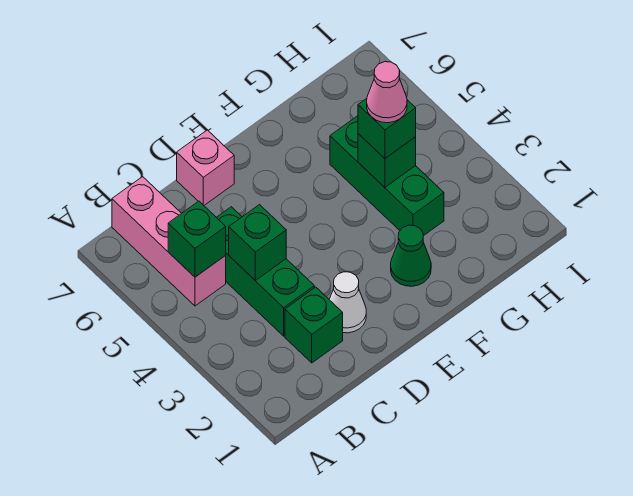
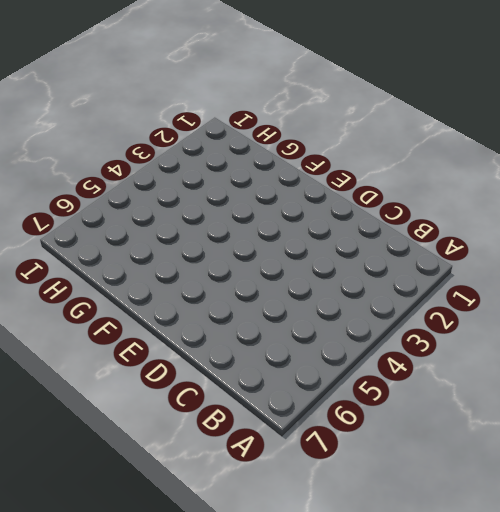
none -> pink 1x3 brick [112,177,226,306]
none -> green 1x1 brick [285,287,343,363]
none -> green 1x3 brick [216,207,314,336]

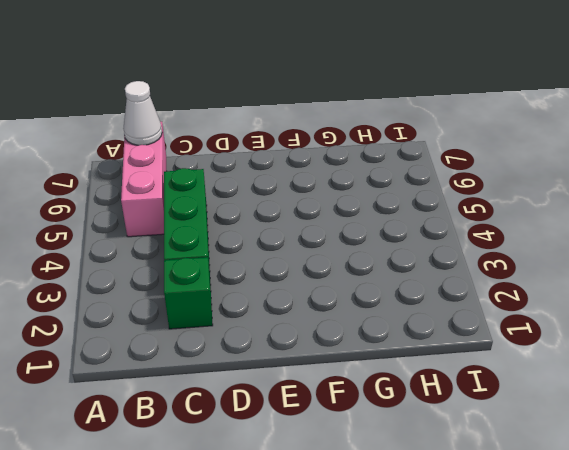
white 1x1 cone [123,81,162,145] -> white 1x1 cone moved to [329,272,366,333]
none -> pink 1x1 brick [177,130,234,205]
none -> green 1x1 cone [391,225,431,286]
none -> green 1x3 brick [330,116,444,236]

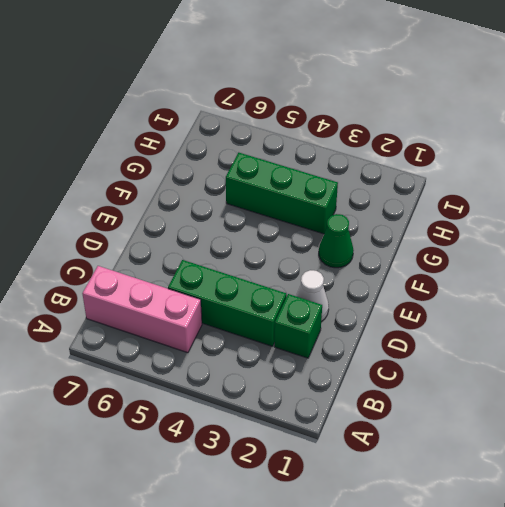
none -> pink 1x1 brick [177,130,234,205]
none -> green 1x1 brick [168,201,226,277]
none -> green 1x1 brick [229,205,286,280]

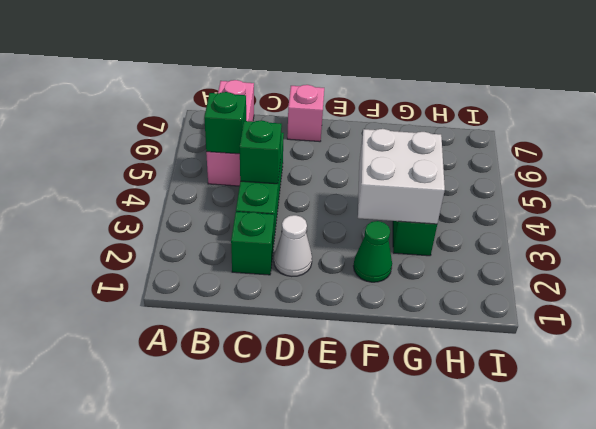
white 2x2 brick [358,129,445,224] -> green 1x1 brick [358,134,416,187]
none -> green 1x1 brick [358,98,416,158]
none -> pink 1x1 cone [367,62,407,123]

